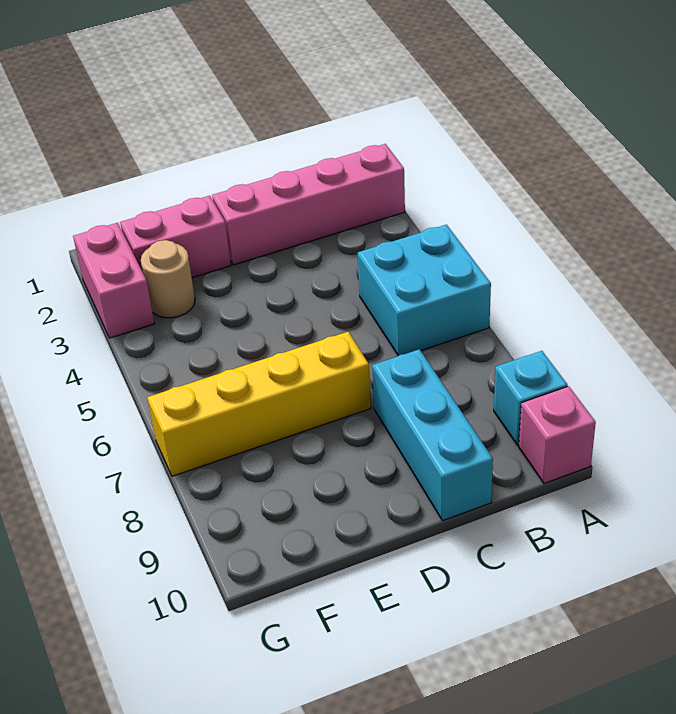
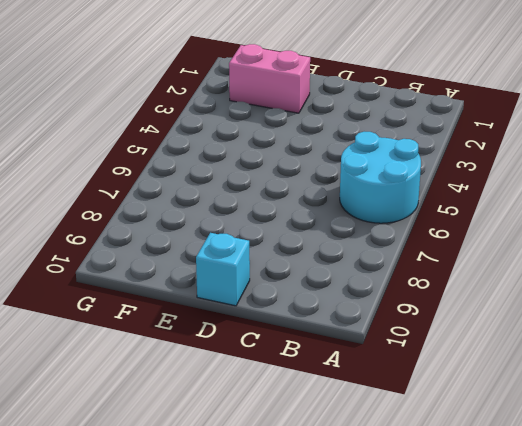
cyan 2x2 round brick [340,132,421,223] -> cyan 2x2 brick [358,225,491,356]
cyan 1x1 brick [196,233,250,306] -> cyan 1x1 brick moved to [494,351,568,445]
none -> pink 1x4 brick [212,144,405,265]
none -> pink 1x1 brick [519,386,596,483]

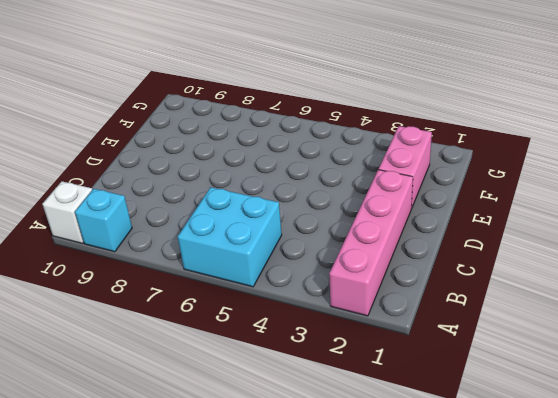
white 1x1 brick [42,181,92,243] -> pink 1x1 brick [519,386,596,483]
none -> cyan 1x3 brick [372,349,493,521]
none -> yellow 1x4 brick [147,332,371,476]

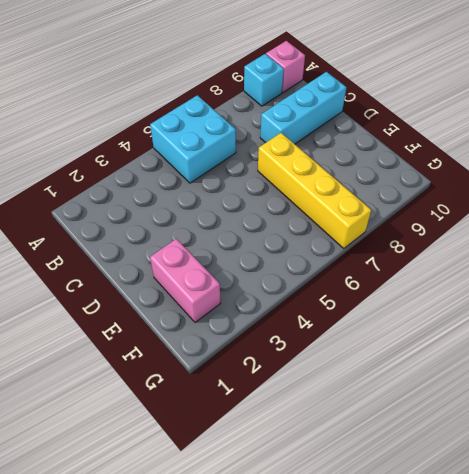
none -> pink 1x4 brick [212,144,405,265]
none -> tan 1x1 round brick [141,240,195,318]

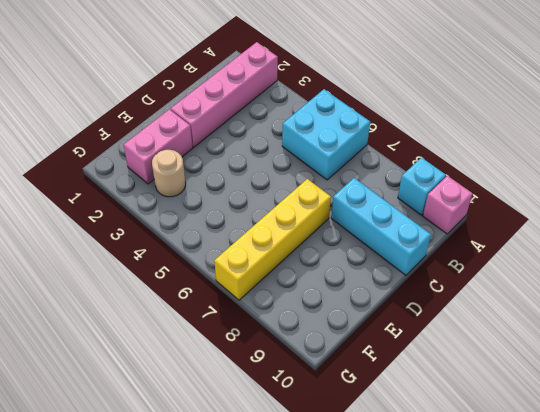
none -> pink 1x2 brick [73,223,155,338]

